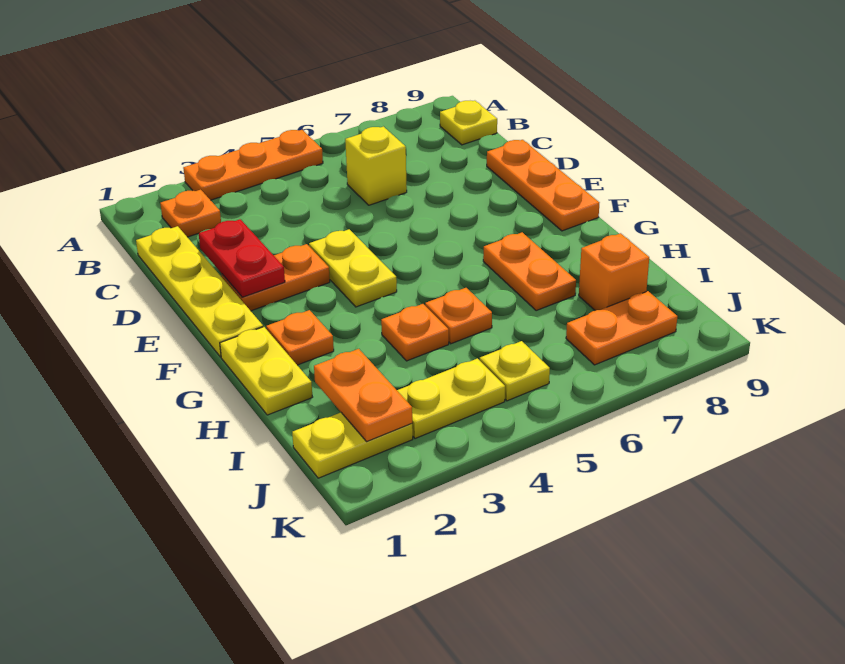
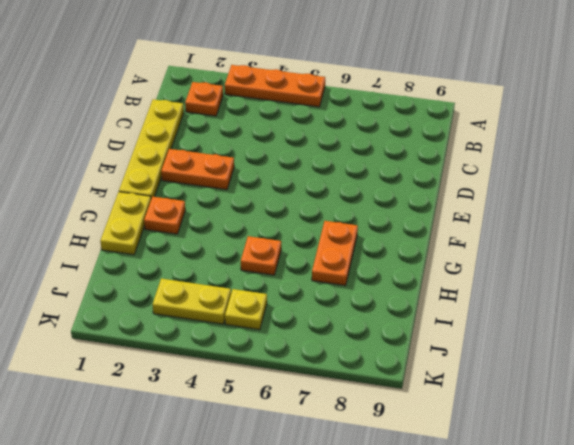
none -> yellow 1x1 plate [440,101,497,145]
none -> yellow 1x1 brick [345,127,407,205]
none -> orange 1x3 plate [487,140,599,231]

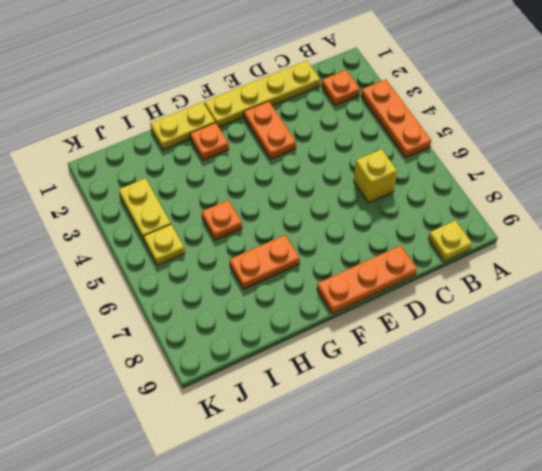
none -> yellow 1x2 plate [309,229,397,307]
none -> orange 1x1 plate [381,304,449,361]
none -> orange 1x1 brick [579,233,649,311]

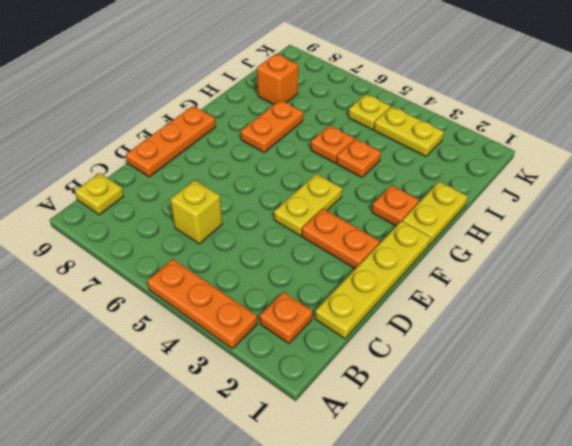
none -> yellow 1x2 plate [292,413,413,478]
none -> orange 1x2 plate [566,291,677,365]
none -> red 1x2 plate [199,219,285,297]

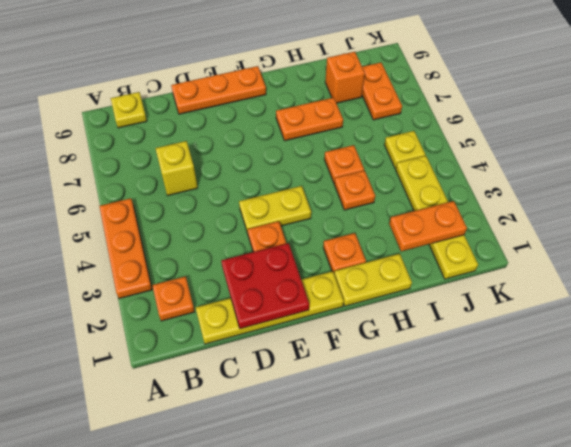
red 2x2 plate [221,243,309,329] -> red 1x2 plate [199,219,285,297]

